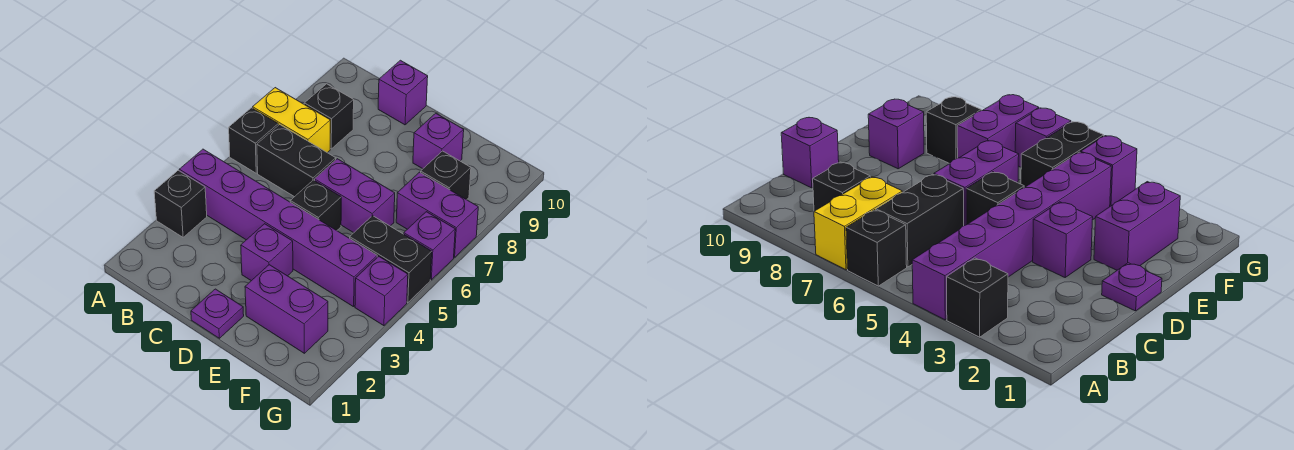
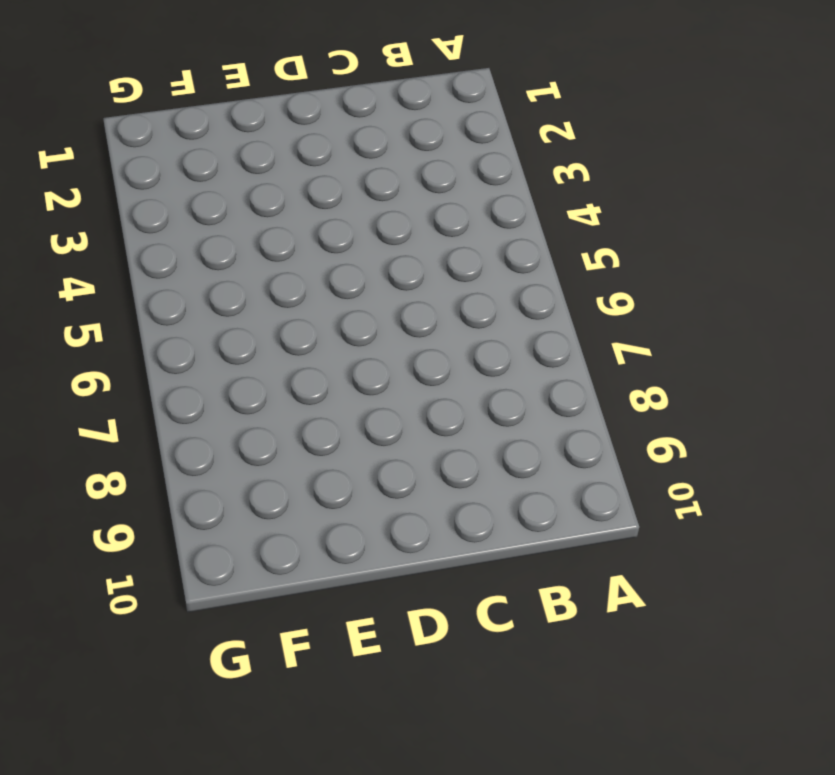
none -> black 1x1 brick [154,170,207,237]
none -> purple 1x6 brick [179,149,377,307]
none -> black 1x1 brick [229,108,278,173]

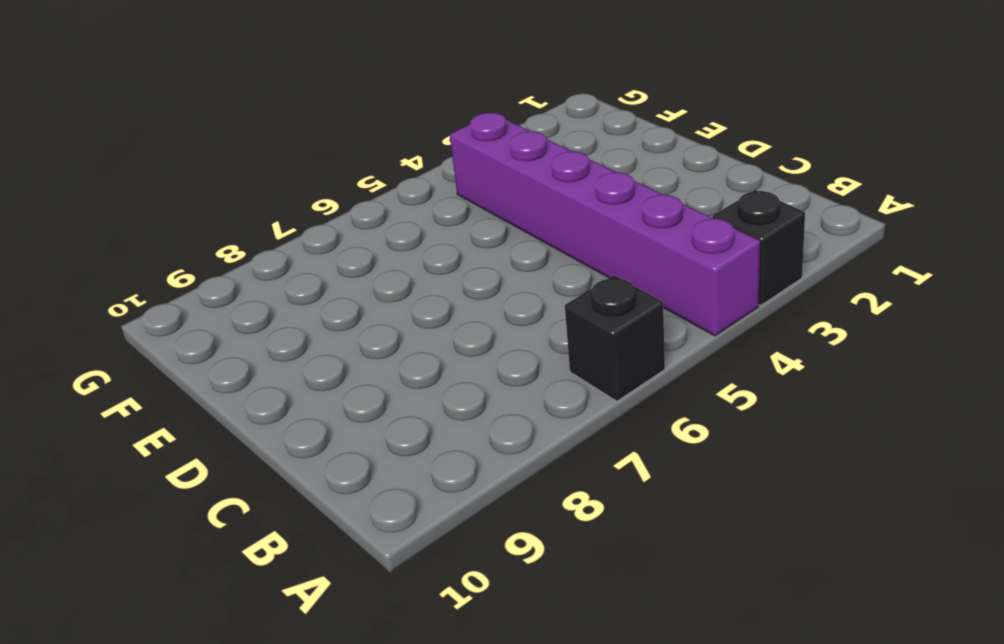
none -> yellow 1x2 brick [253,88,330,153]
none -> black 1x2 brick [257,125,336,197]
none -> black 1x1 brick [304,84,354,149]

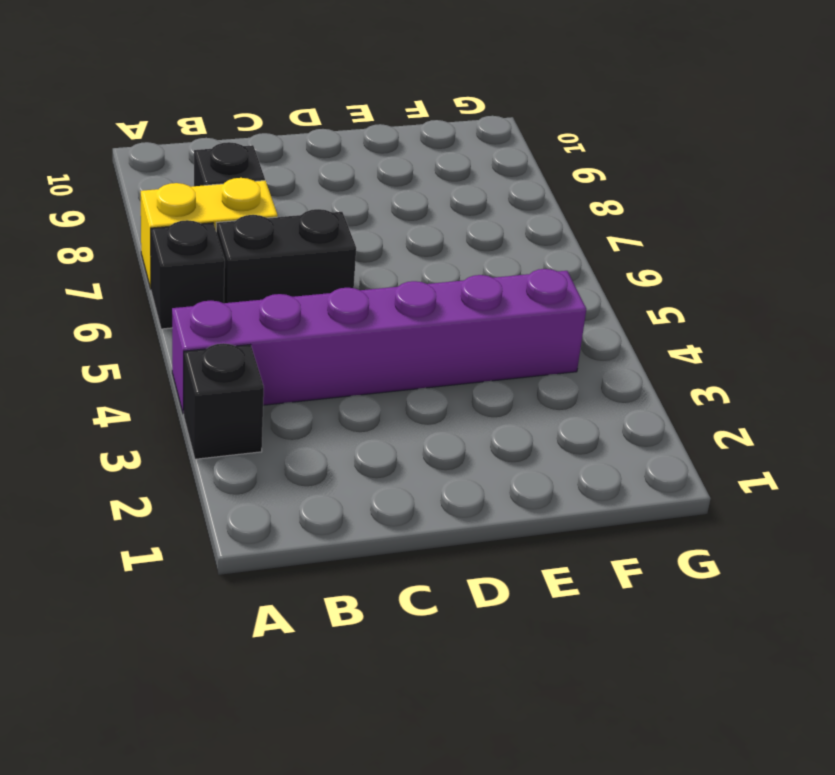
none -> purple 1x1 brick [378,60,428,125]
none -> purple 1x1 plate [191,289,244,338]
none -> purple 1x1 brick [241,224,293,281]

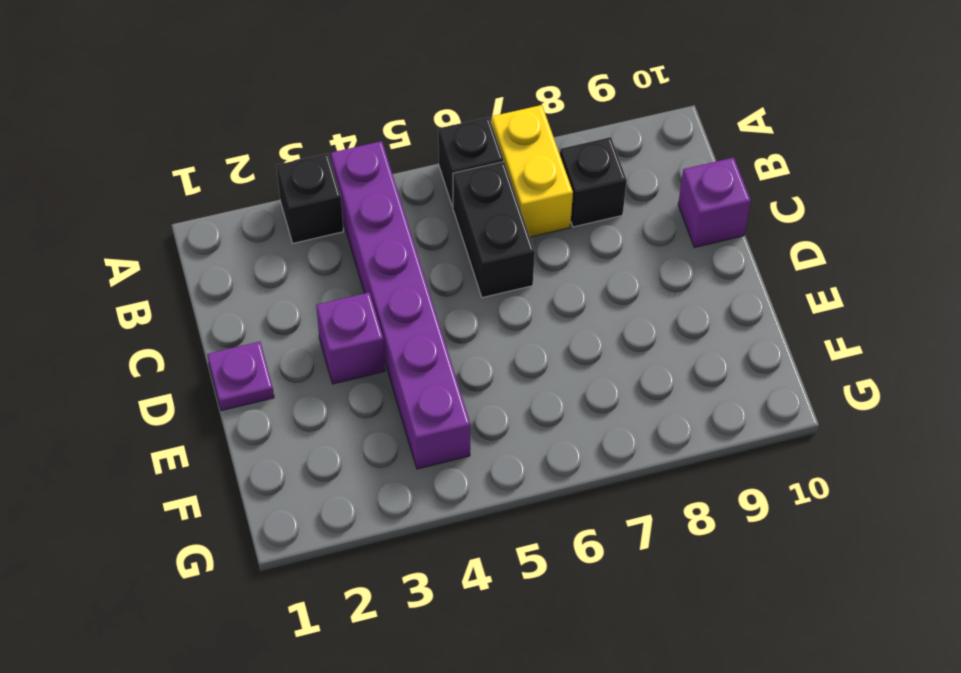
none -> black 1x1 brick [290,180,341,230]
none -> purple 1x2 brick [315,159,395,233]
none -> purple 1x2 brick [245,265,328,353]

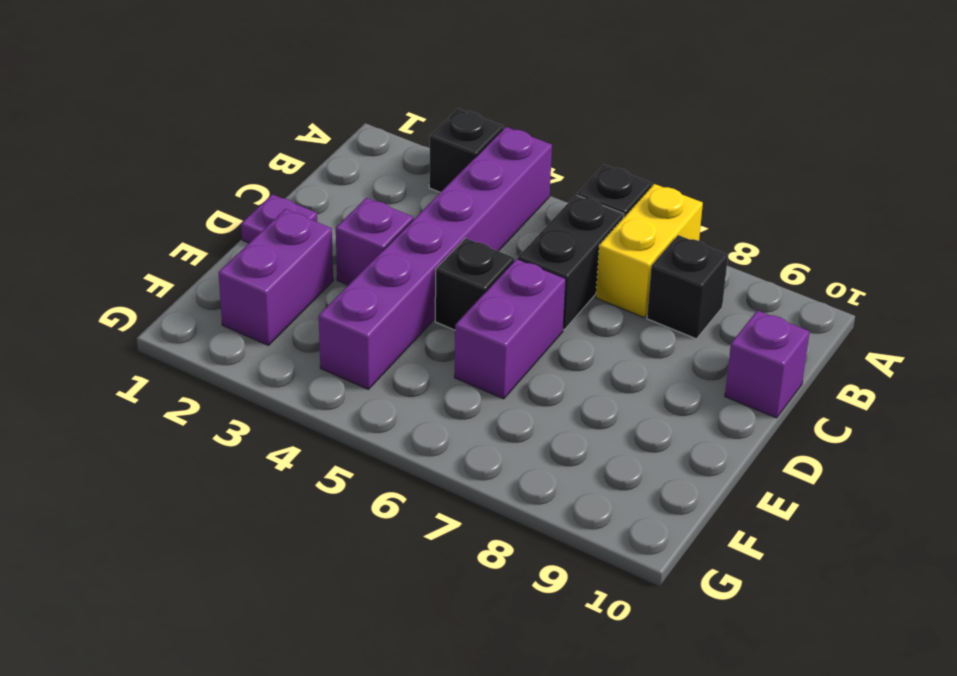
none -> purple 1x1 brick [413,113,464,169]
none -> black 1x2 brick [350,216,432,303]
none -> purple 1x2 brick [396,172,478,257]

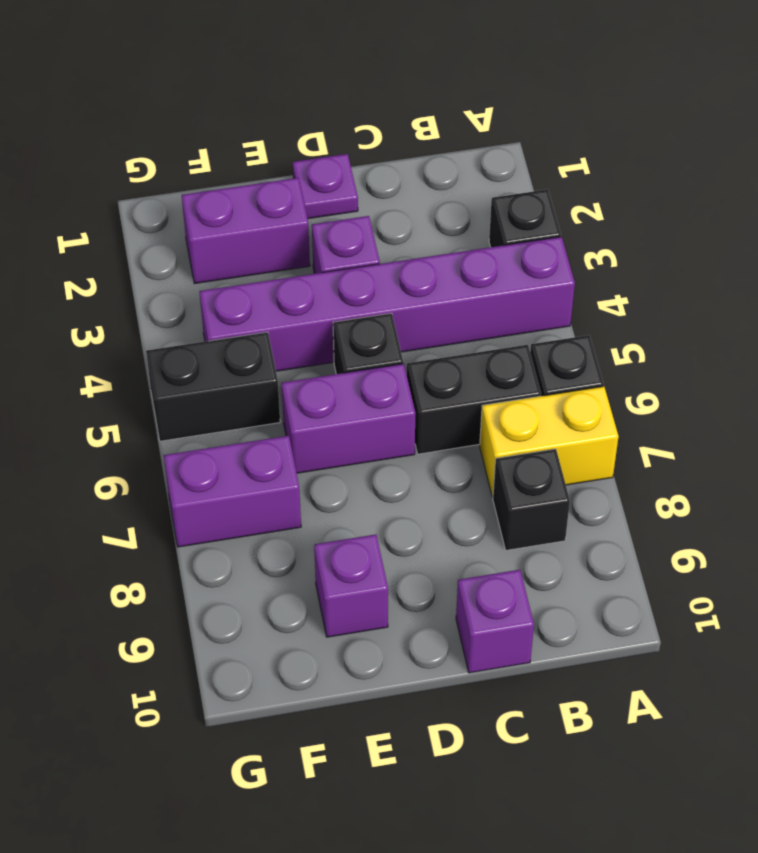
none -> black 1x1 brick [421,151,471,200]
none -> purple 1x1 brick [355,256,408,326]
none -> purple 1x1 brick [404,212,455,280]

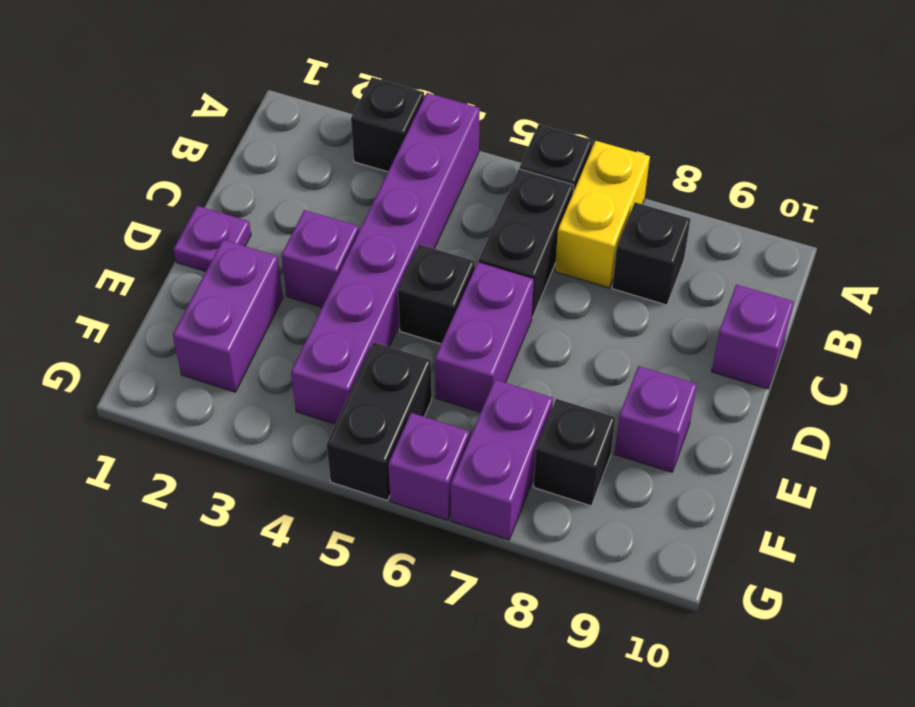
none -> purple 1x1 brick [355,256,408,326]

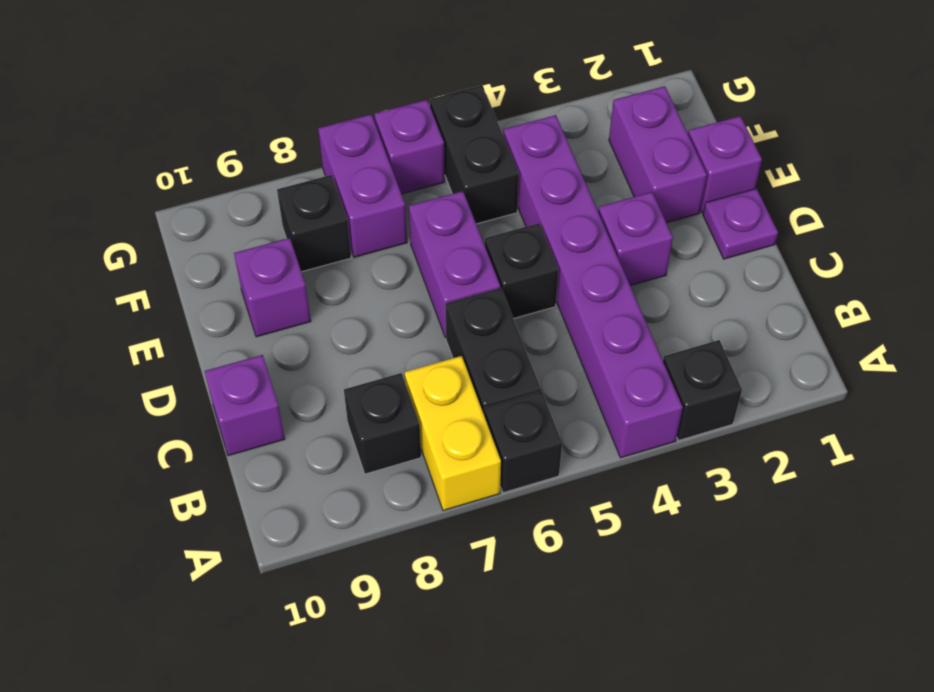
purple 1x1 brick [688,116,762,213] -> purple 1x1 brick moved to [355,256,408,326]

